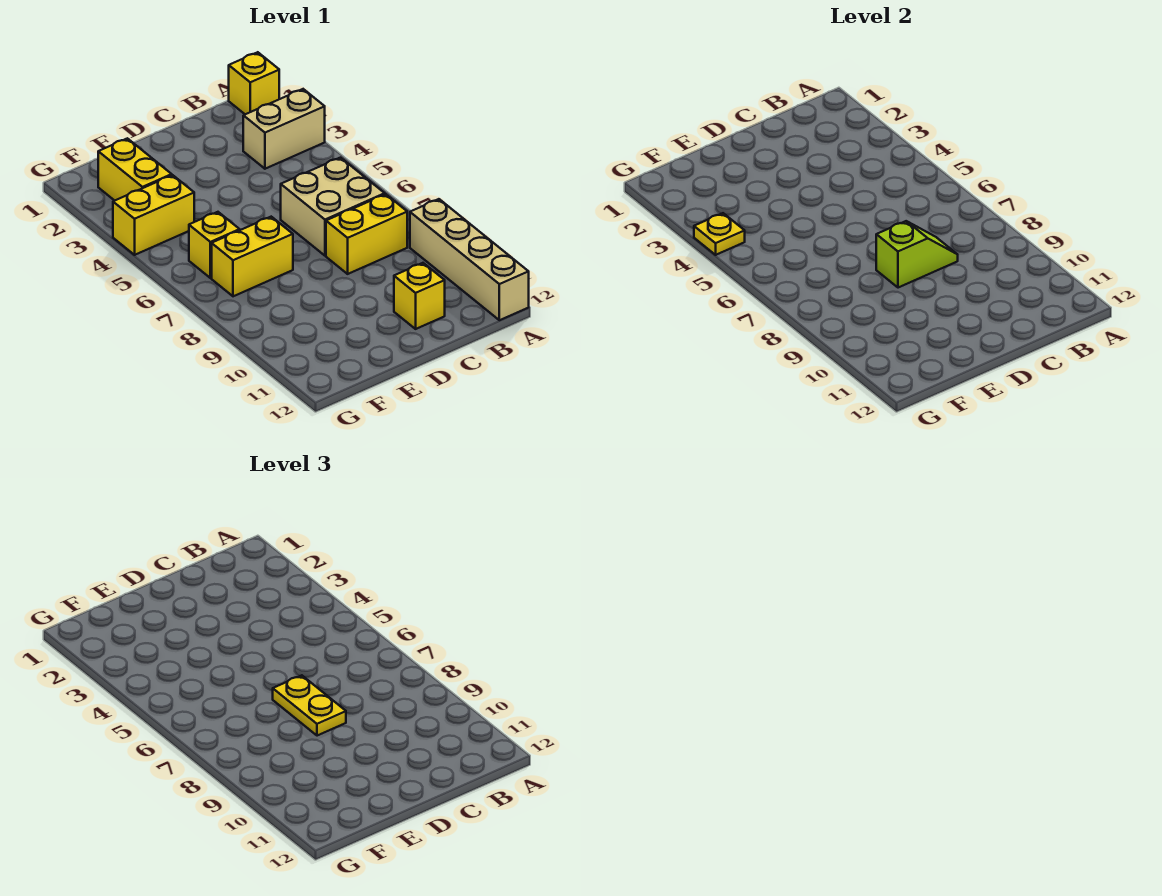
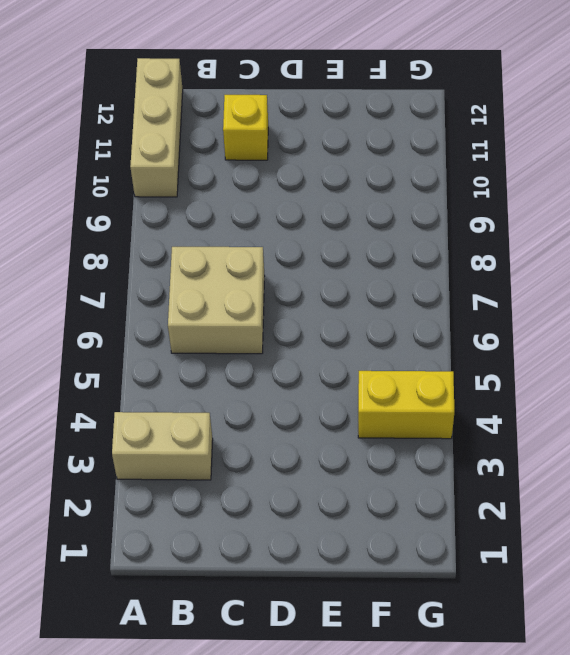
tan 1x3 brick [130,58,183,197] -> tan 1x4 brick [410,199,529,320]
none -> yellow 1x1 brick [229,52,279,114]
none -> yellow 1x2 brick [326,194,407,274]
none -> yellow 1x2 brick [212,217,293,296]

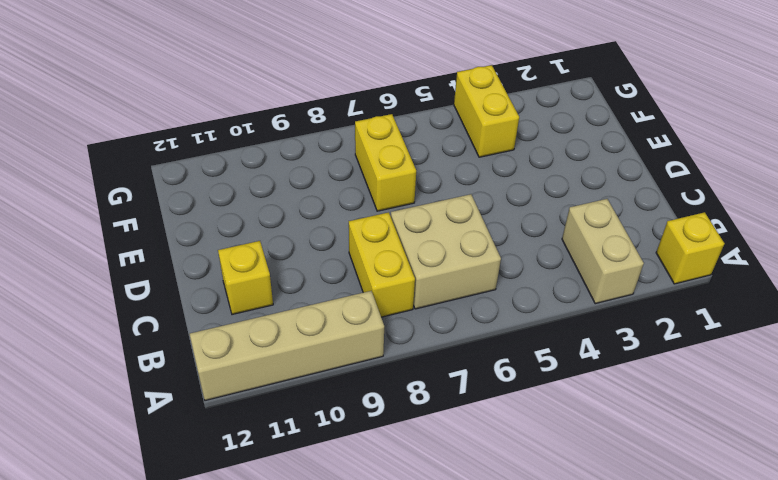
none -> yellow 1x2 brick [98,138,172,201]
none -> yellow 1x1 brick [189,212,240,278]
none -> lime 1x2 slope [876,221,958,288]

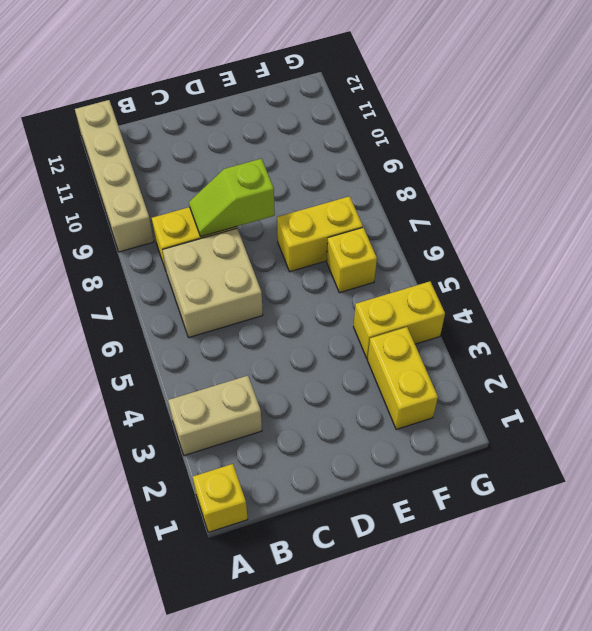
none -> yellow 1x1 brick [394,263,445,329]
none -> yellow 1x1 plate [694,213,745,255]
none -> yellow 1x2 plate [273,675,346,736]

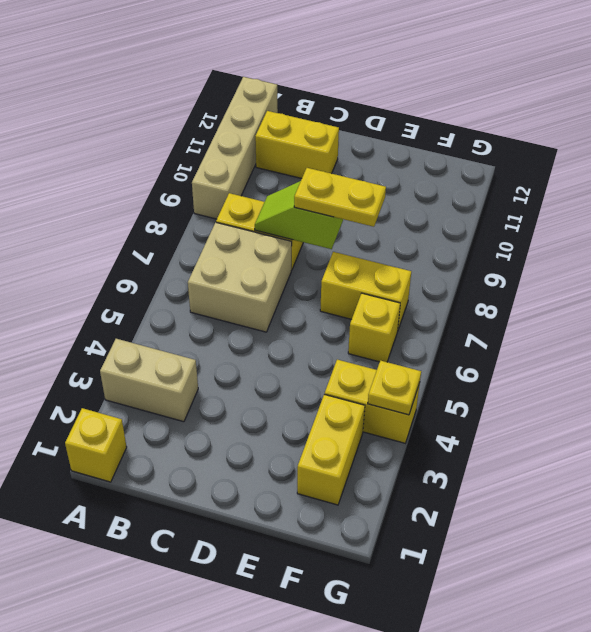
yellow 1x2 brick [255,111,339,178] -> yellow 1x1 brick [394,263,445,329]
yellow 1x2 plate [294,168,386,227] -> yellow 1x2 plate turned to [273,675,346,736]

